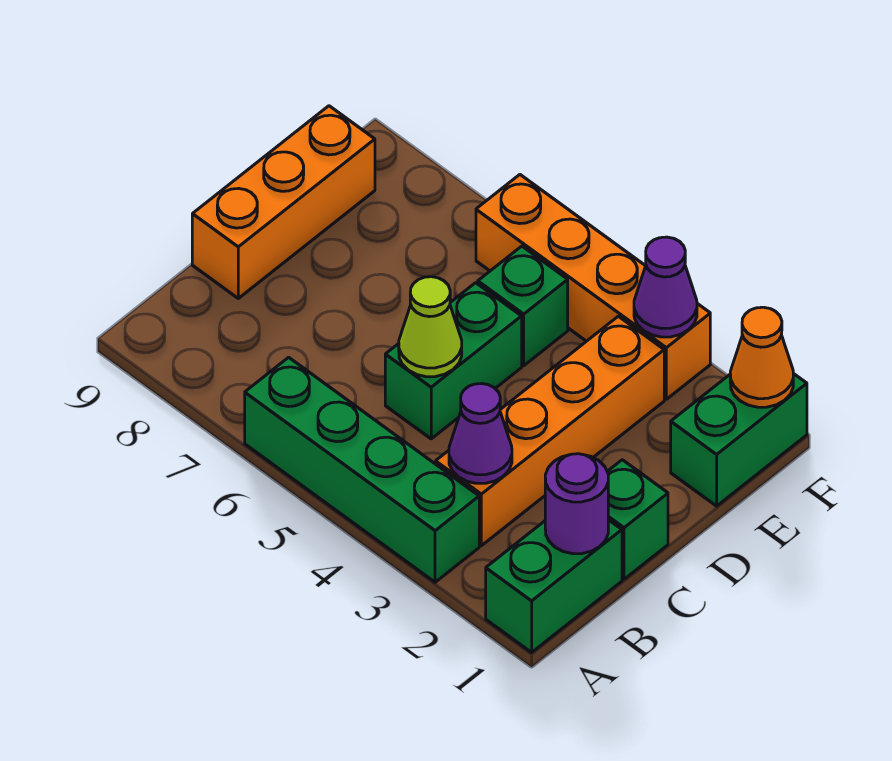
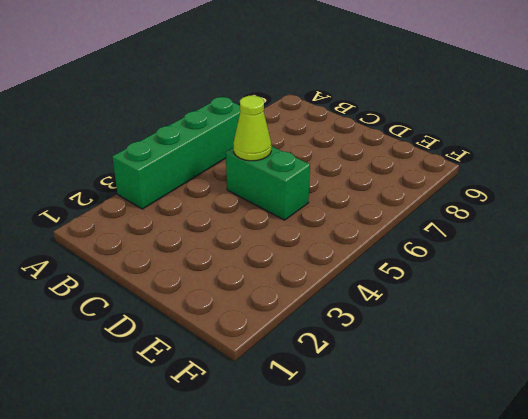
none -> green 1x2 brick [486,520,622,652]
none -> orange 1x4 brick [436,316,664,546]
none -> green 1x1 brick [607,460,668,579]

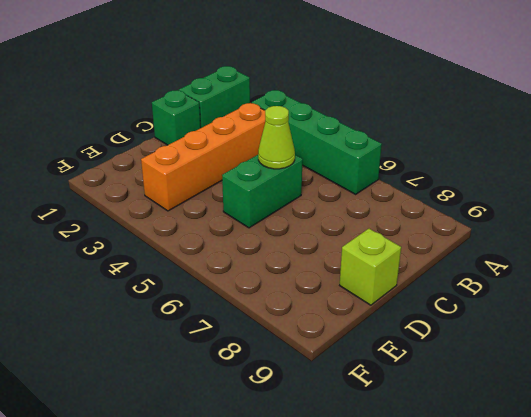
lime 1x1 brick [340,229,401,305] -> orange 1x3 brick [192,106,375,298]
none -> green 1x2 brick [671,373,807,506]
none -> green 1x1 brick [478,246,568,366]
none -> orange 1x4 brick [476,175,710,399]

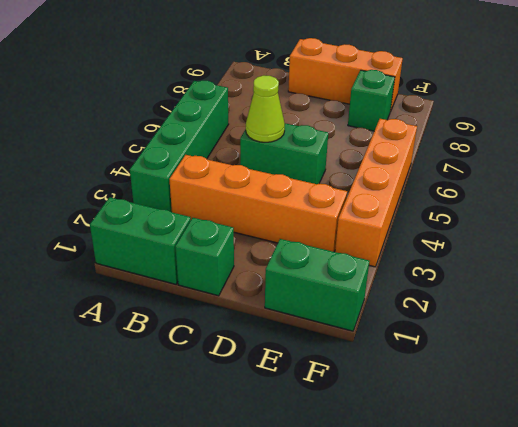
green 1x1 brick [348,70,395,131] -> green 1x1 brick moved to [478,246,568,366]
none -> purple 1x1 round brick [545,454,608,554]
none -> purple 1x1 cone [449,384,512,483]
none -> orange 1x1 cone [730,307,793,407]

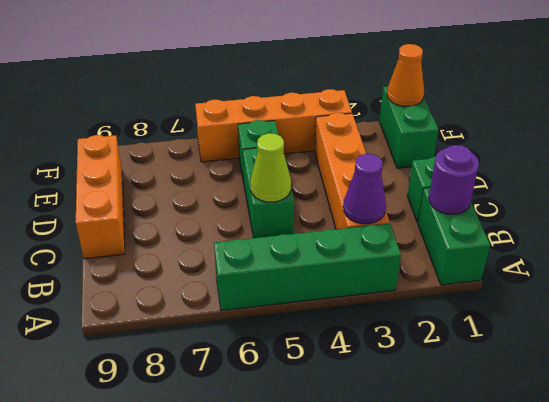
none -> purple 1x1 cone [634,237,697,337]

